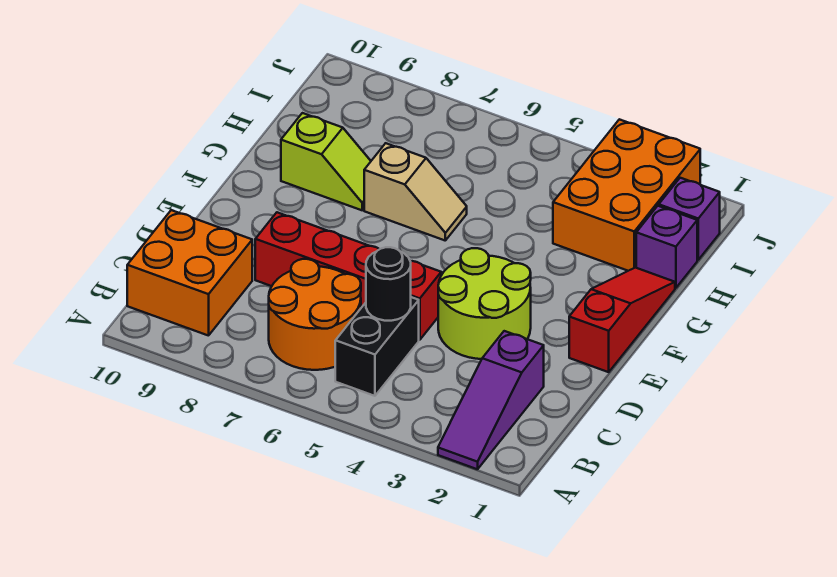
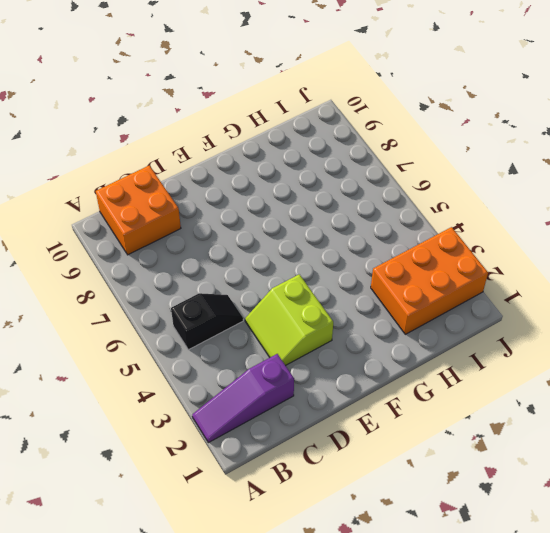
black 1x2 slope [171,293,243,350] -> black 1x2 brick [335,297,419,396]
lime 2x2 slope [245,274,333,365] -> lime 2x2 round brick [438,248,531,359]
none -> orange 2x2 round brick [269,259,361,370]
none -> red 1x4 brick [255,212,441,340]
none -> red 1x3 slope [569,268,675,372]

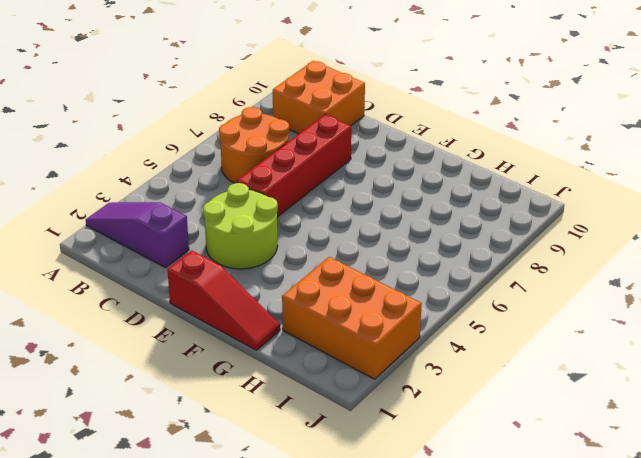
none -> black 1x2 brick [335,297,419,396]
none -> tan 1x2 slope [364,143,467,240]
none -> lime 1x2 slope [281,113,371,210]

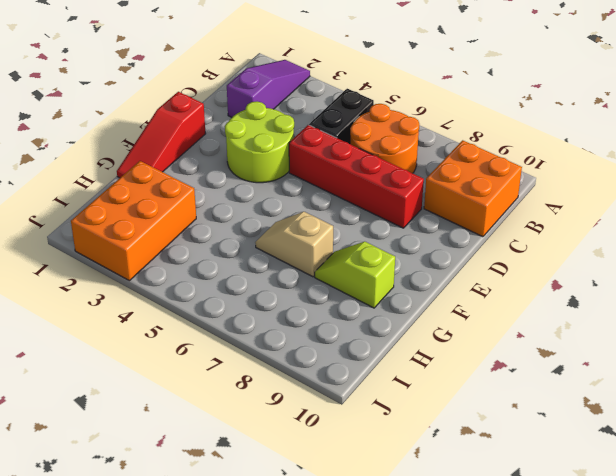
none -> purple 1x1 brick [636,206,697,288]
none -> purple 1x1 brick [659,178,720,260]
none -> black 1x1 round brick [366,247,411,321]

